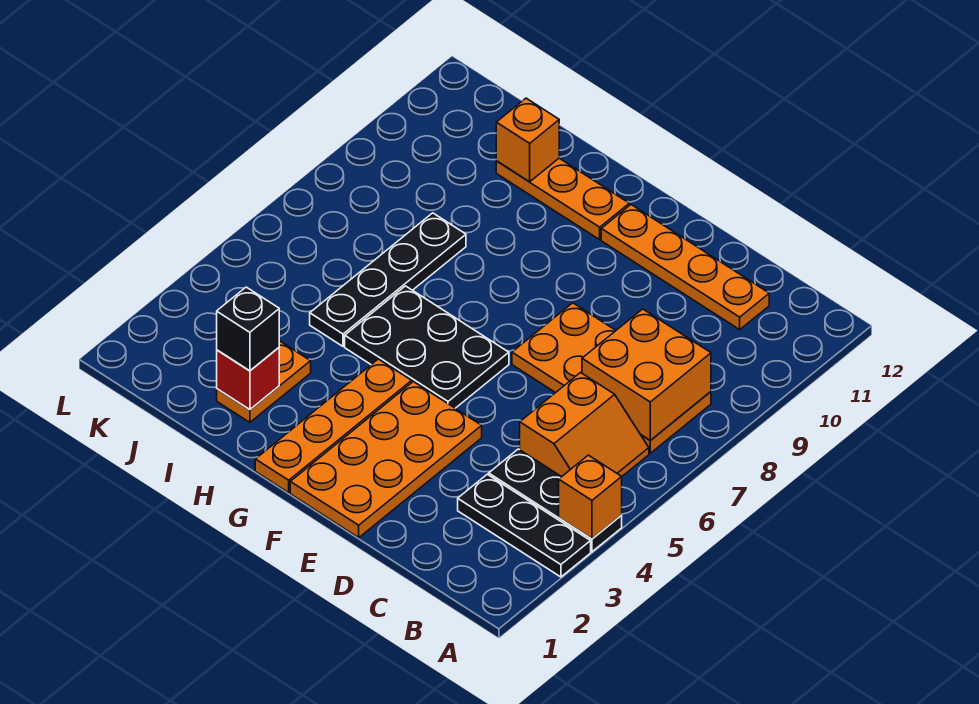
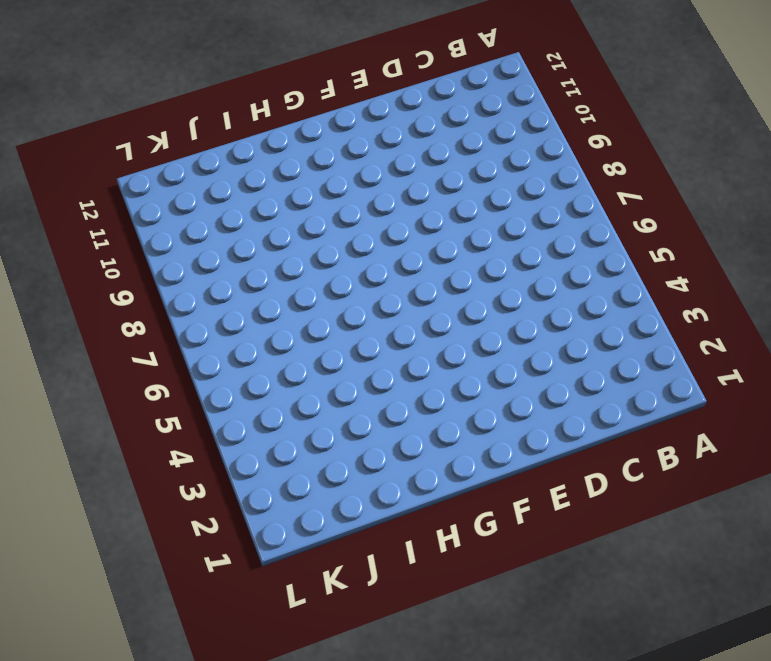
none -> black 1x3 plate [458,474,591,577]
none -> black 1x3 plate [489,449,622,552]
none -> orange 2x2 slope [520,373,649,477]

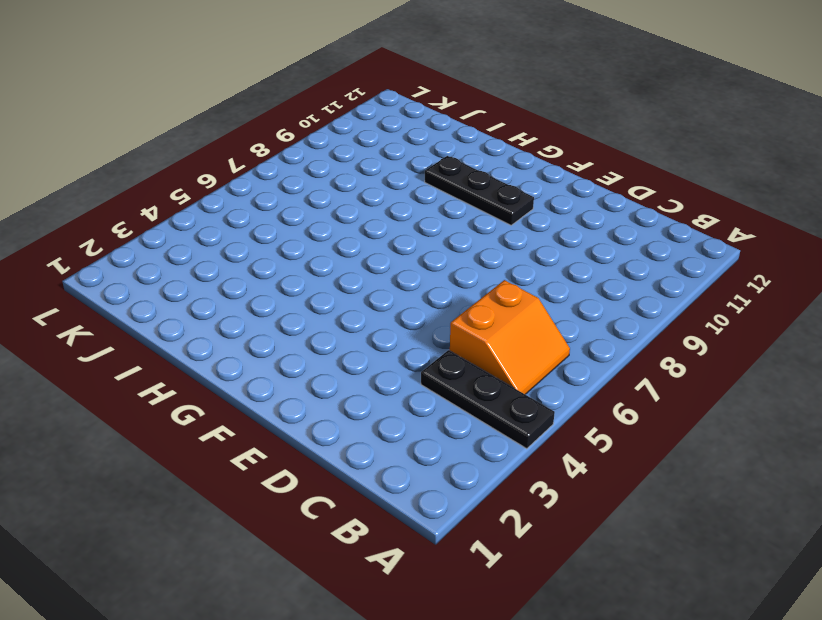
black 1x3 plate [425,156,534,225] -> black 1x3 plate moved to [458,474,591,577]
none -> orange 2x4 plate [512,303,711,453]
none -> orange 1x4 plate [601,205,769,329]
none -> orange 2x4 plate [290,382,482,538]

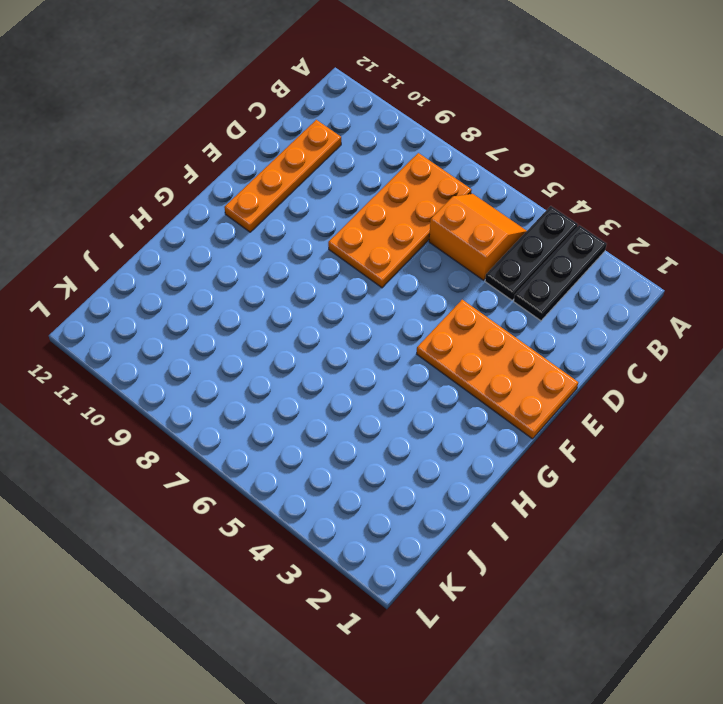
none -> black 2x3 plate [345,286,509,408]
none -> orange 1x4 plate [255,359,412,493]
none -> orange 1x3 plate [496,158,629,240]

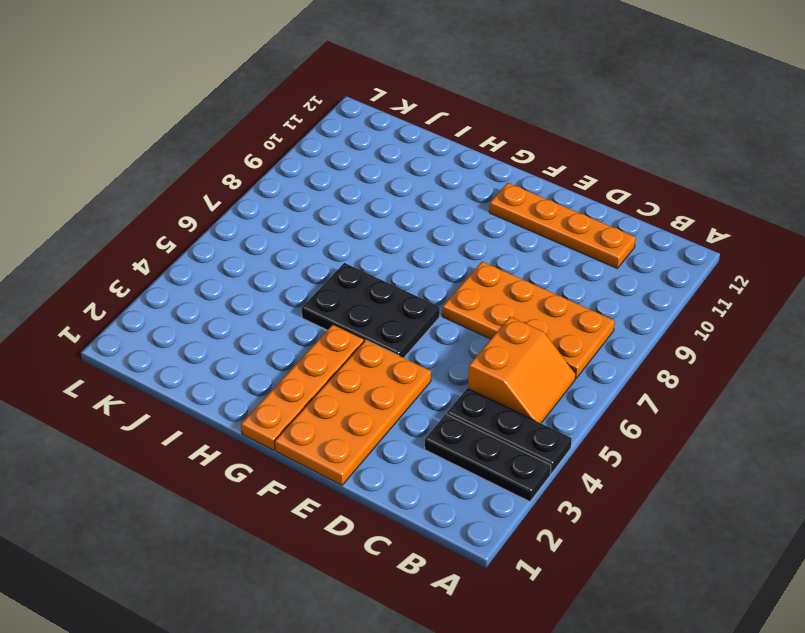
none -> orange 1x3 plate [496,158,629,240]
none -> orange 1x2 plate [217,341,311,422]
none -> black 1x4 plate [310,213,466,346]

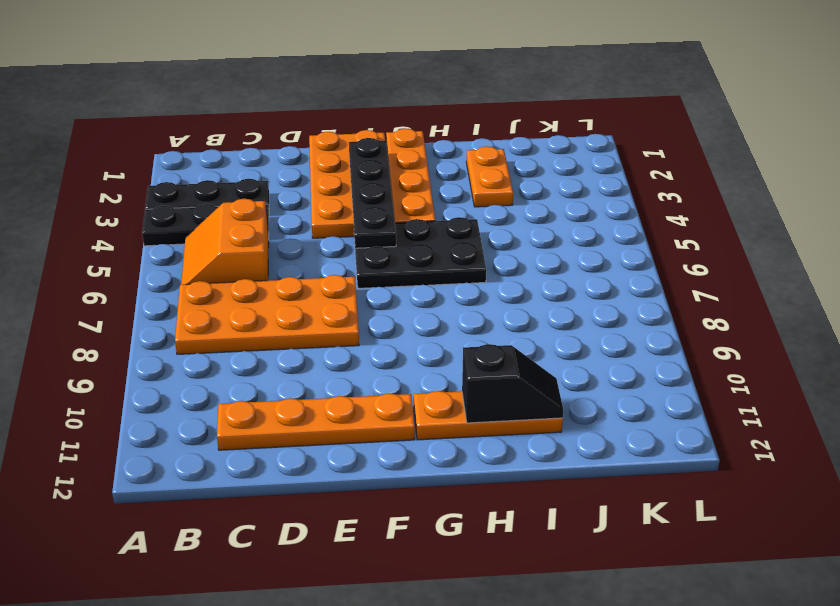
black 1x4 plate [349,138,396,248] -> black 1x4 plate moved to [310,213,466,346]
black 1x2 slope [462,344,563,423] -> orange 1x1 brick [496,98,559,182]
none -> orange 1x1 brick [559,455,622,539]
none -> orange 2x2 brick [582,309,711,440]
none -> red 1x1 brick [217,348,279,410]

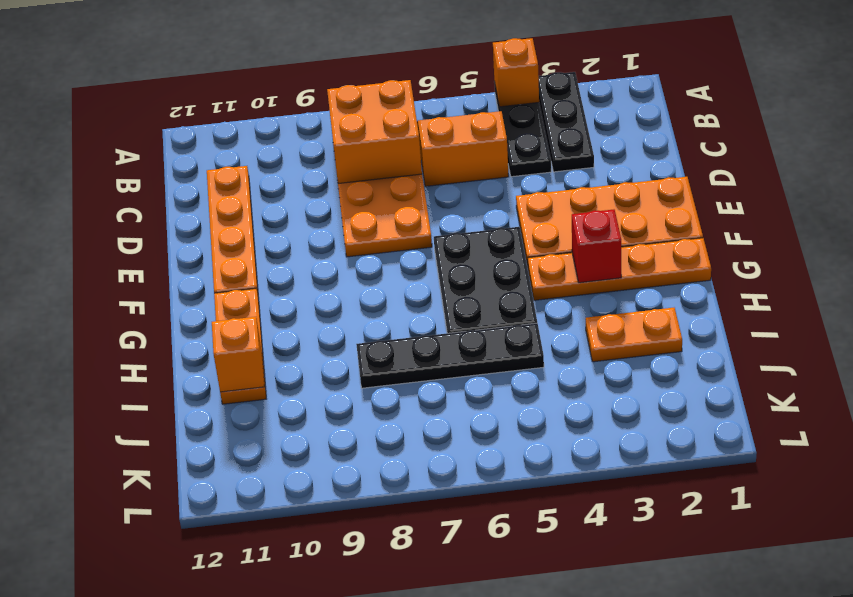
red 1x1 brick [572,210,621,283] -> red 1x1 brick moved to [217,348,279,410]
none -> black 1x1 brick [217,287,279,371]

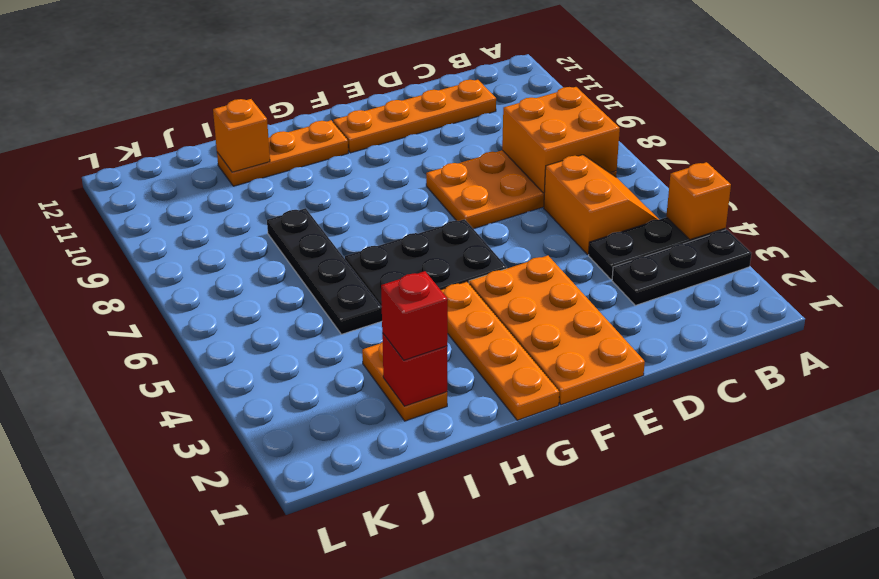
red 1x1 brick [381,271,448,360] -> black 1x1 brick [217,287,279,371]

